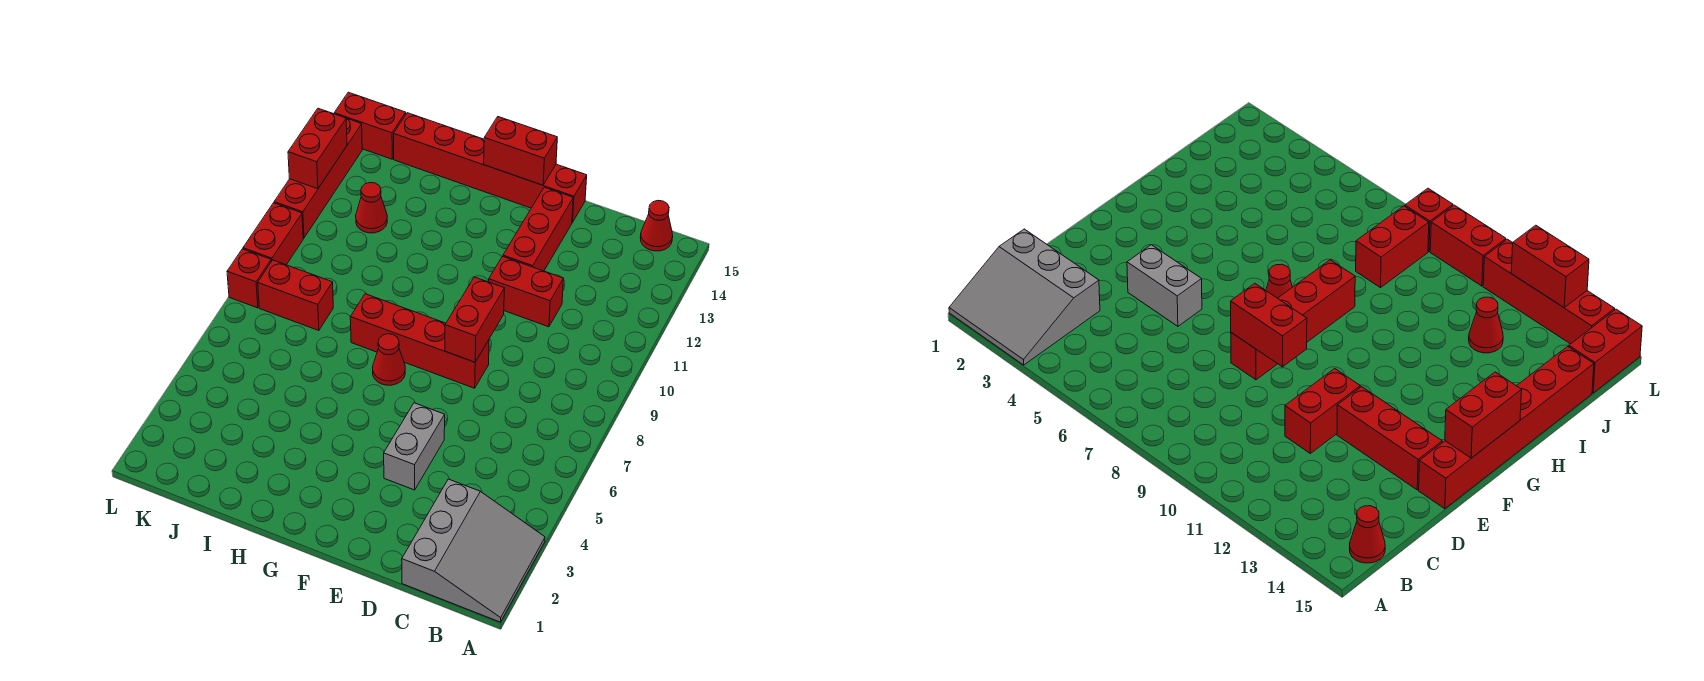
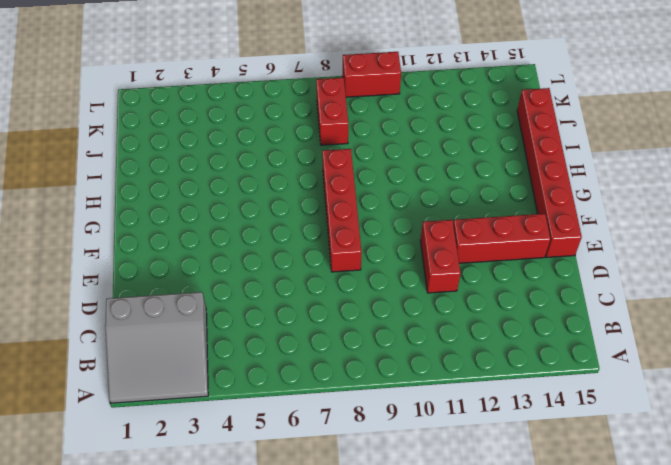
none -> red 1x1 cone [640,201,673,251]
none -> grey 1x2 brick [384,403,445,490]
none -> red 1x1 cone [373,334,405,385]

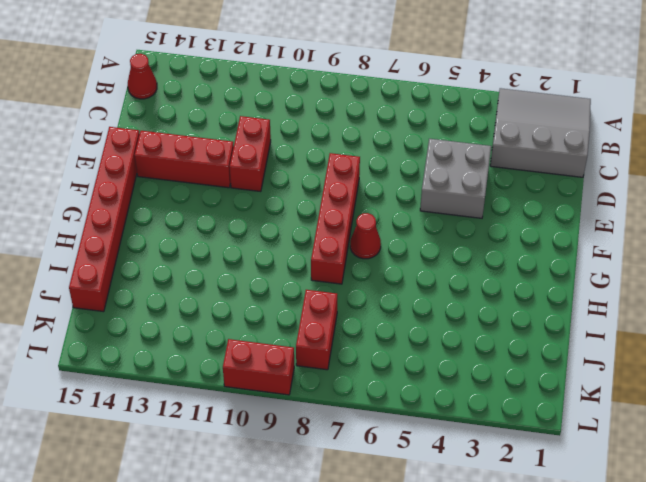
grey 2x2 brick [420,139,491,218] -> grey 1x2 brick [384,403,445,490]
none -> red 1x1 cone [356,182,387,233]
none -> red 1x2 brick [334,92,406,159]
none -> red 1x1 brick [227,249,271,308]

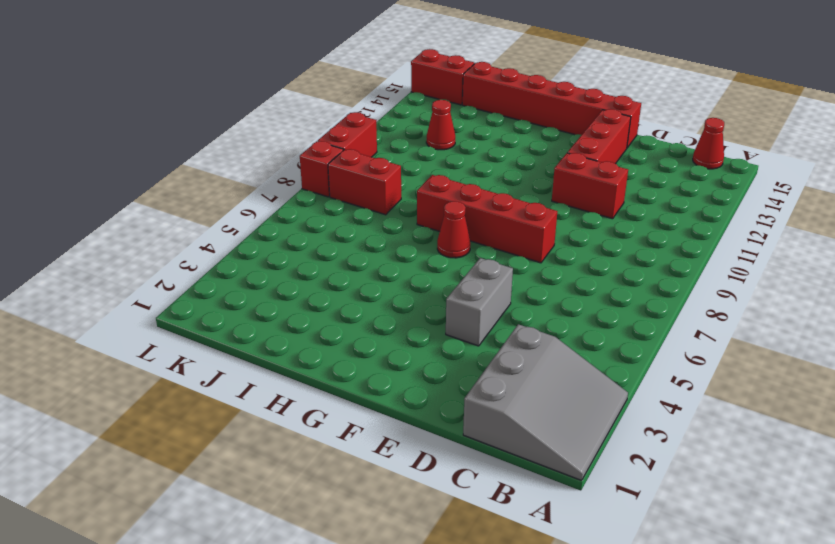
none -> red 1x4 brick [274,118,362,238]
none -> red 1x2 brick [445,277,505,362]
none -> red 1x2 brick [484,117,557,185]

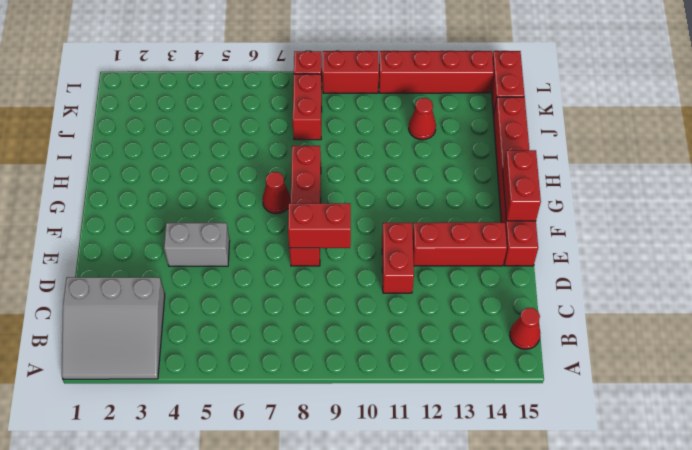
none -> red 1x2 brick [288,108,347,189]

